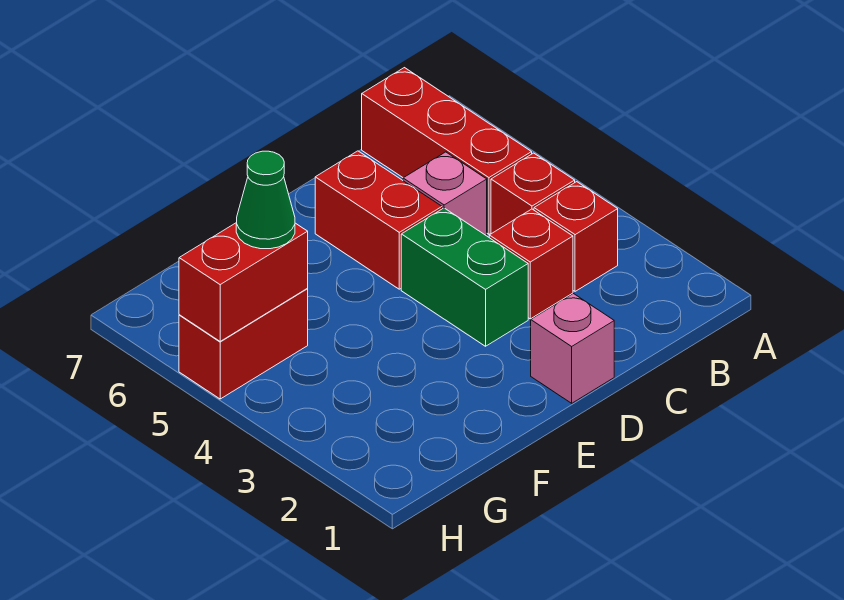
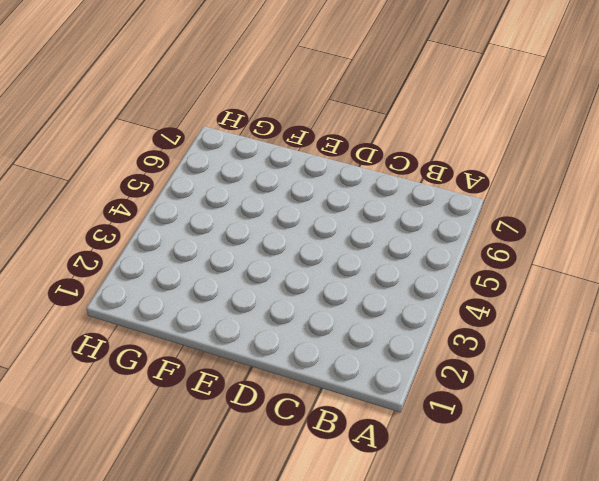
none -> red 1x1 brick [534,182,618,291]
none -> red 1x1 brick [491,153,575,234]

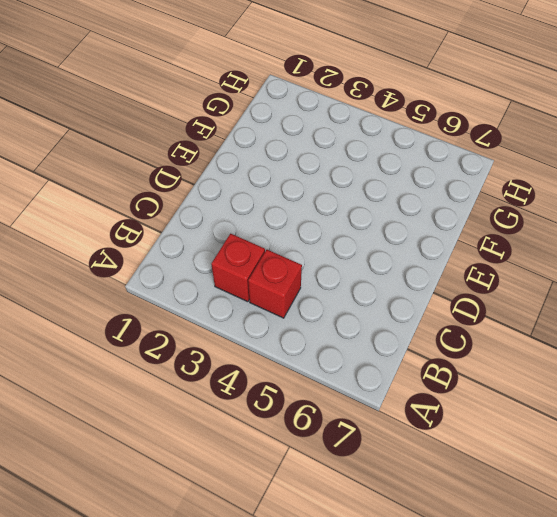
none -> red 1x3 brick [362,68,532,234]
none -> red 1x1 brick [489,209,573,319]

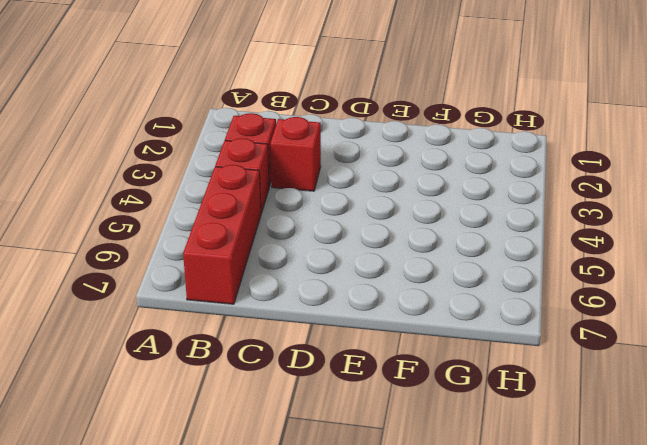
none -> pink 1x1 brick [403,152,487,236]
none -> pink 1x1 brick [531,294,614,403]

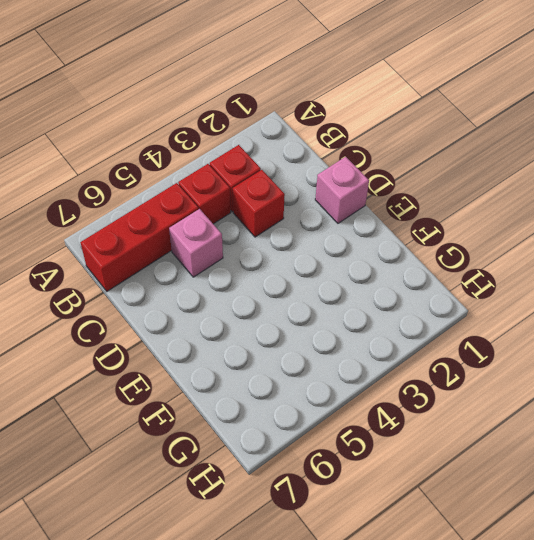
none -> green 1x2 brick [401,208,528,346]
none -> red 1x2 brick [315,151,442,289]

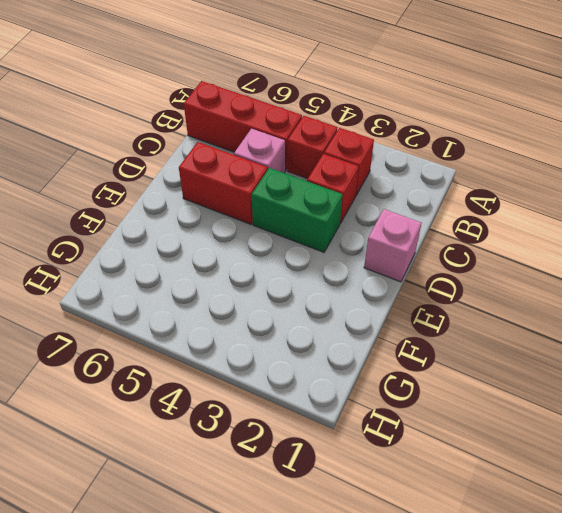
none -> red 1x2 brick [179,289,308,399]
none -> red 1x2 brick [179,223,308,341]

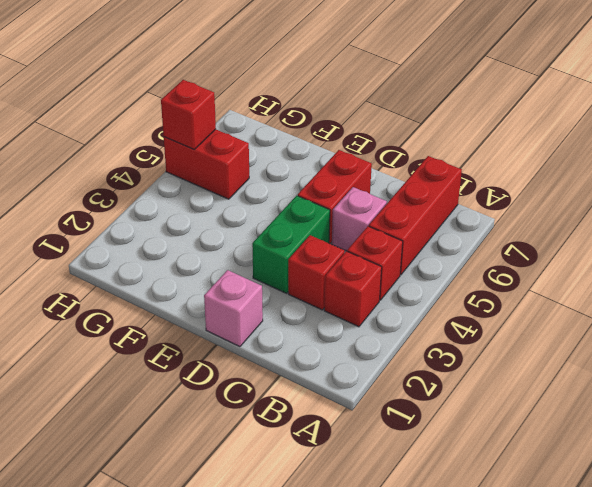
red 1x1 brick [161,80,216,149] -> red 1x2 brick [179,223,308,341]
none -> green 1x1 cone [236,151,295,249]

